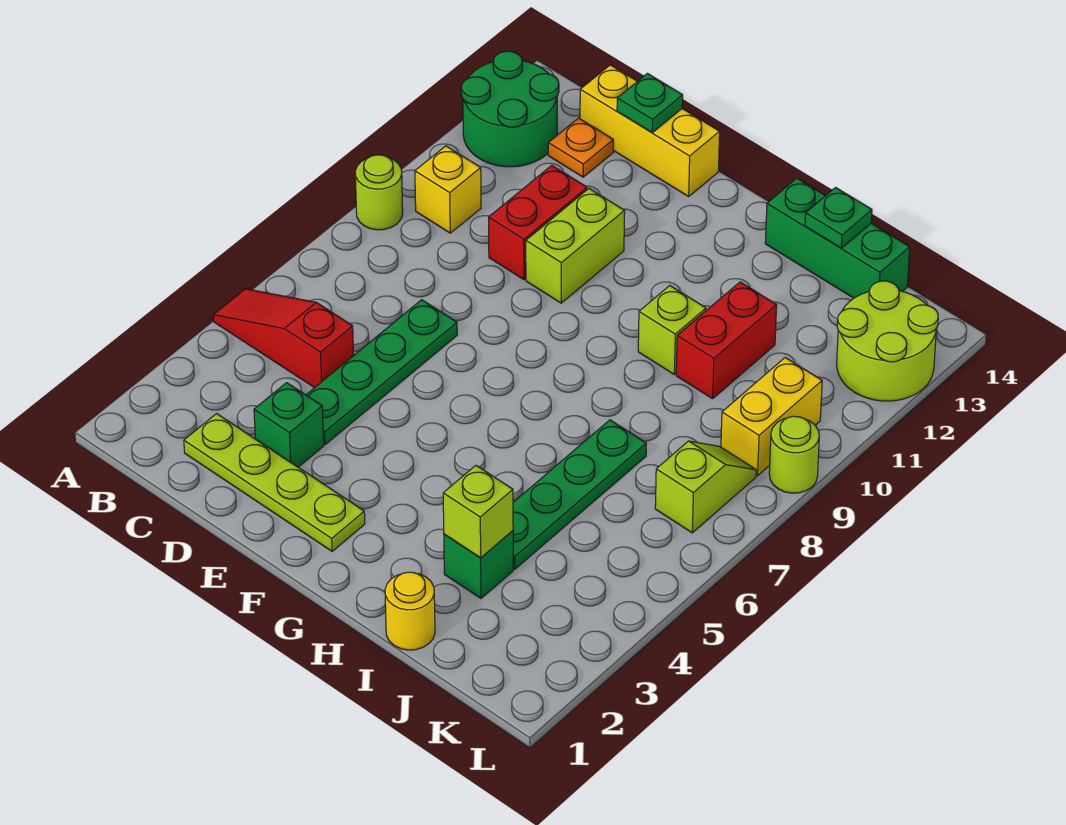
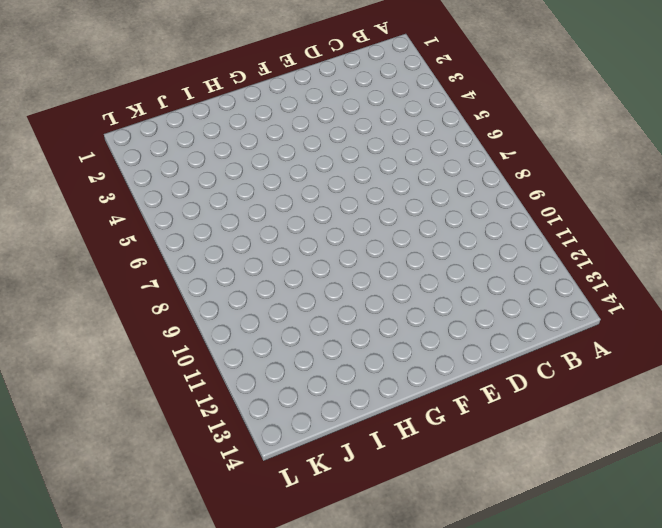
none -> red 1x3 slope [213,289,354,388]
none -> lime 1x1 round brick [355,155,403,230]
none -> green 2x2 round brick [461,51,559,167]

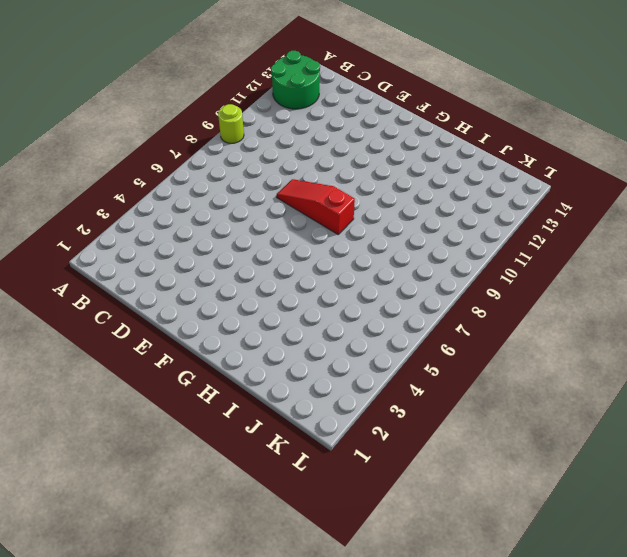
red 1x3 slope [277,179,355,234] -> red 1x3 slope moved to [213,289,354,388]
none -> yellow 1x1 brick [415,146,481,233]
none -> lime 1x4 plate [184,414,365,551]
none -> orange 1x1 plate [548,118,613,177]

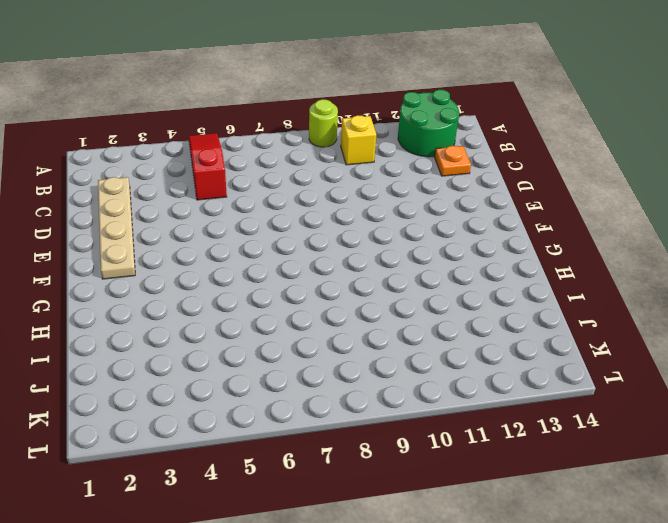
tan 1x4 plate [98,177,135,279] -> lime 1x4 plate [184,414,365,551]
none -> yellow 1x3 brick [580,65,720,196]
none -> green 1x1 brick [254,383,324,467]
none -> green 1x4 plate [306,300,457,444]

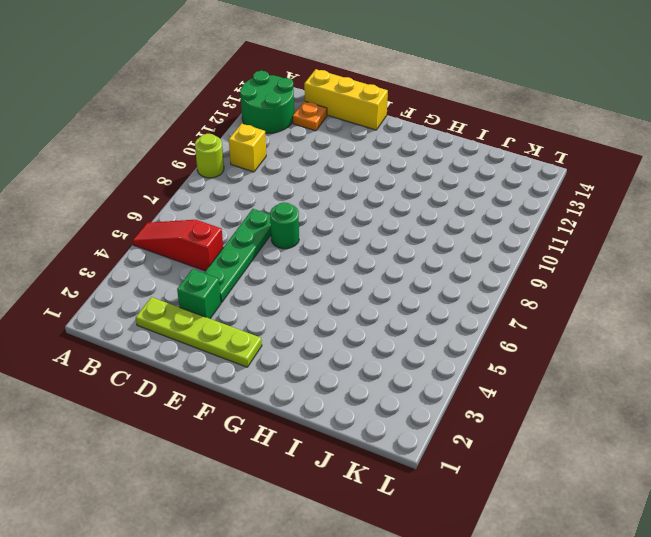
green 1x1 round brick [270,202,299,249] -> none
none -> red 1x2 brick [489,165,587,280]
none -> lime 1x2 brick [526,189,625,303]
none -> lime 1x1 brick [638,286,706,374]

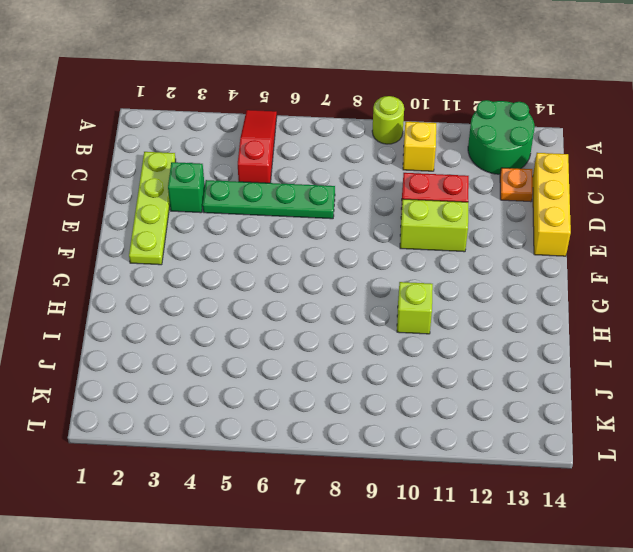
none -> green 1x3 brick [765,178,910,298]
none -> yellow 1x1 round brick [385,572,435,650]
none -> green 1x1 brick [444,531,513,598]

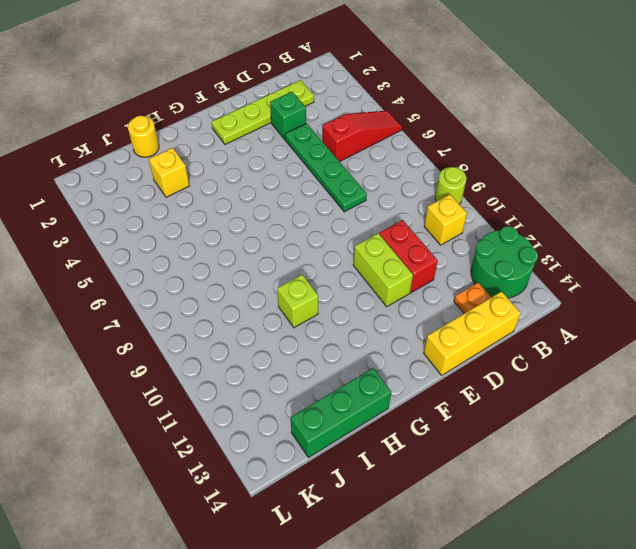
yellow 1x1 brick [149,148,189,197] -> green 1x1 brick [444,531,513,598]
none -> green 1x4 plate [513,420,646,569]
none -> red 1x2 brick [676,282,777,399]
none -> lime 1x2 slope [655,441,756,533]

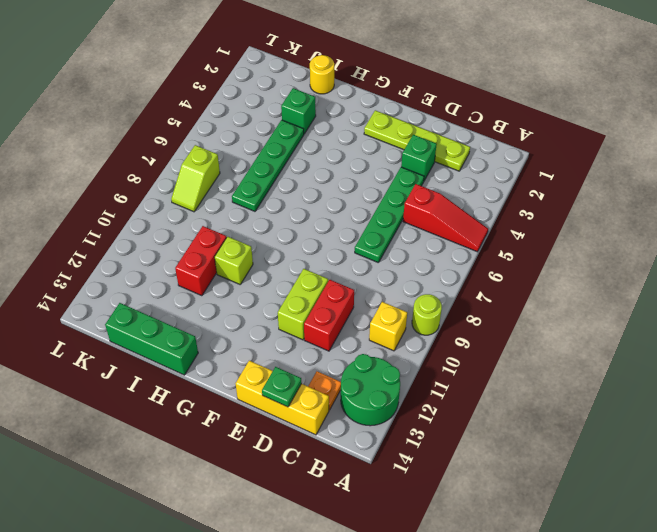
none -> yellow 1x2 brick [721,358,822,476]
none -> lime 2x2 round brick [837,281,938,401]
none -> lime 1x1 round brick [769,416,819,493]

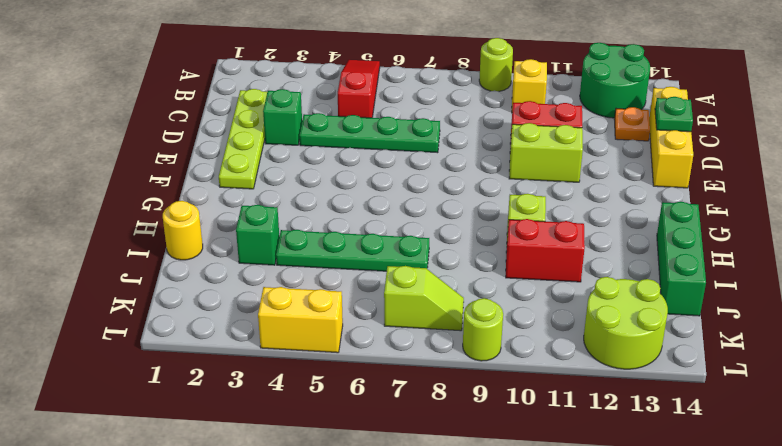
yellow 1x2 brick [258,287,343,353] -> yellow 1x2 brick moved to [721,358,822,476]
none -> lime 1x1 brick [443,466,513,558]
none -> green 1x1 plate [805,188,872,248]

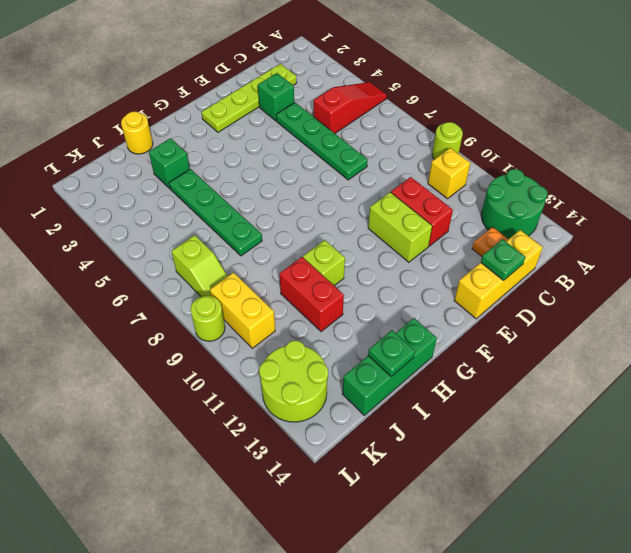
none -> lime 1x1 brick [443,466,513,558]

